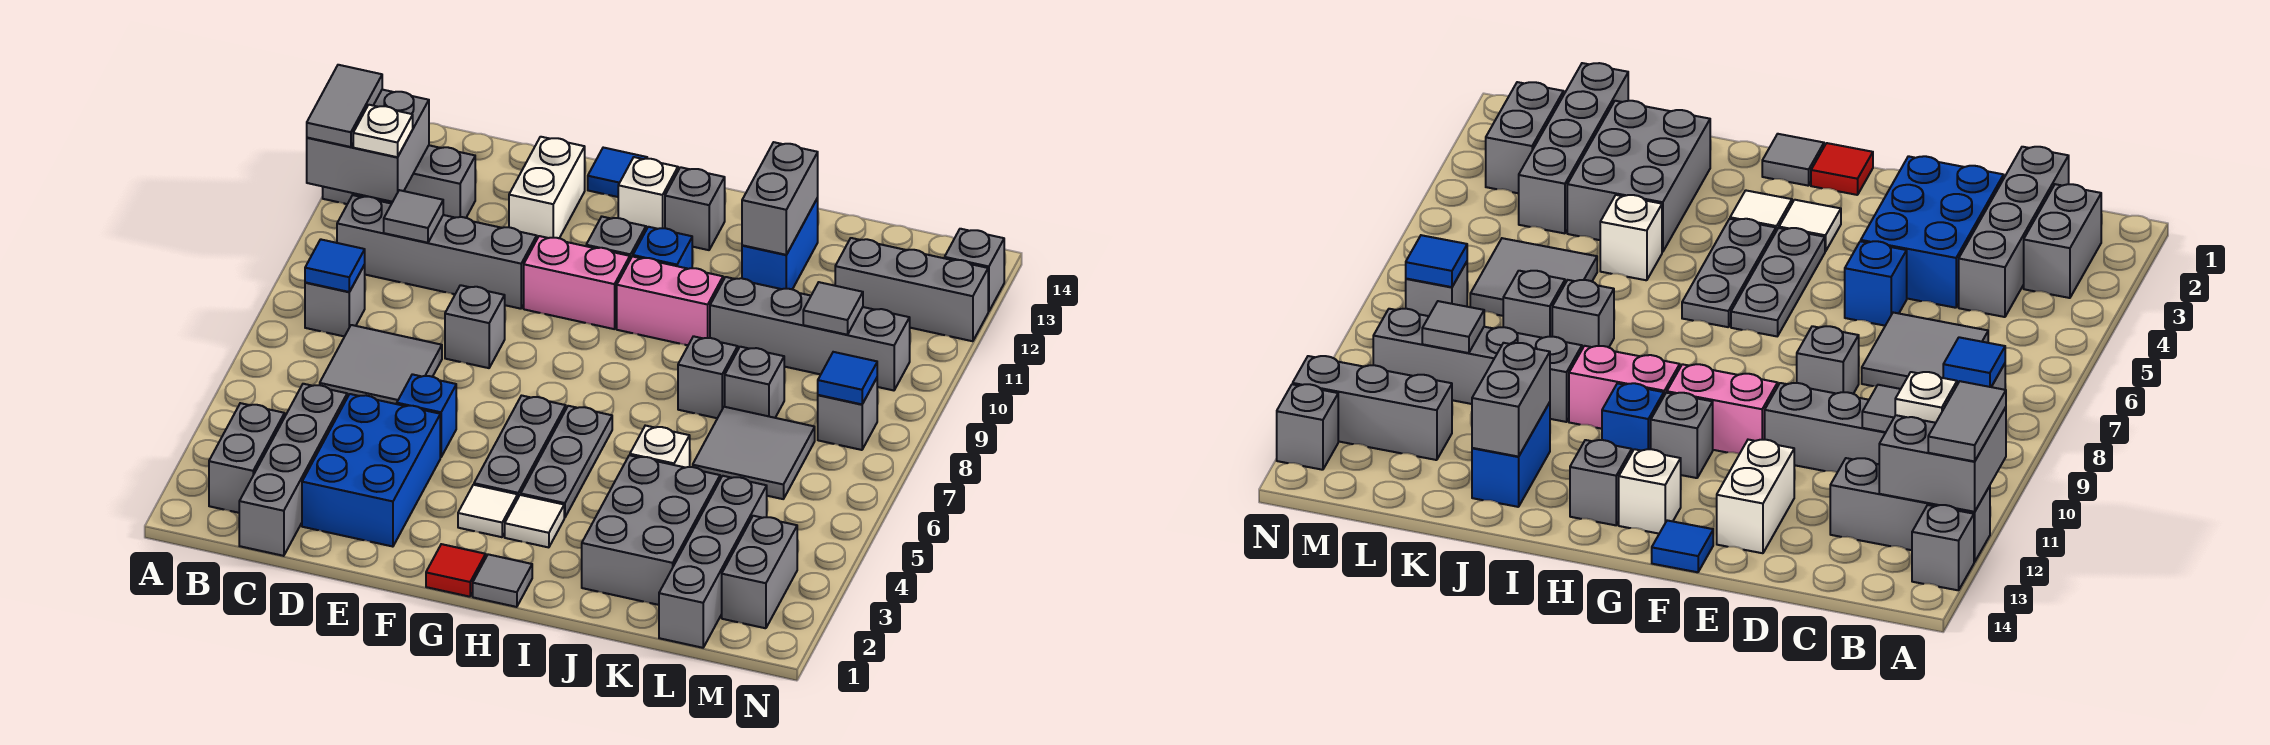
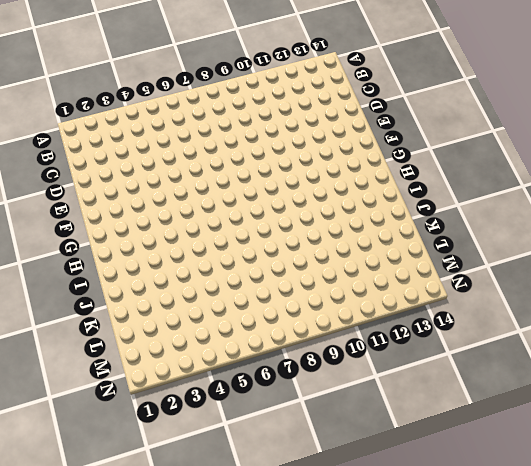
none -> grey 1x3 brick [323,145,475,218]
none -> grey 1x1 brick [1912,505,1974,590]
none -> grey 1x2 brick [209,403,285,513]
none -> grey 1x1 brick [305,265,365,336]

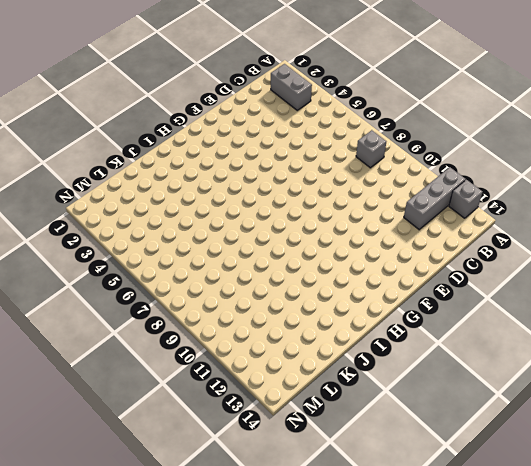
none -> grey 1x4 brick [337,195,537,309]
none -> grey 1x4 brick [239,384,347,556]
none -> grey 2x2 tile [320,325,442,404]
none -> blue 2x3 brick [302,394,440,547]

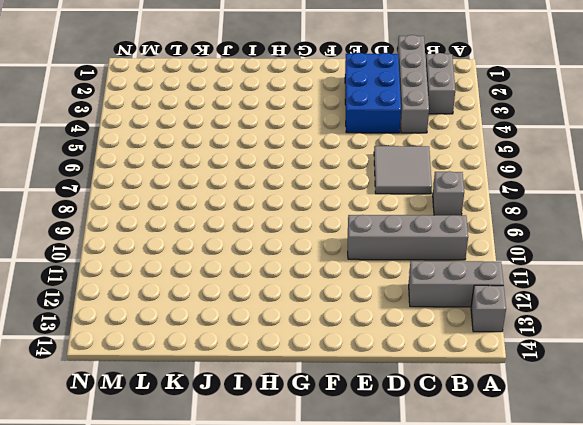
none -> blue 1x1 brick [397,374,456,457]
none -> grey 1x1 brick [445,285,505,368]
none -> white 1x2 brick [509,137,585,238]
none -> pink 1x2 brick [524,236,630,329]

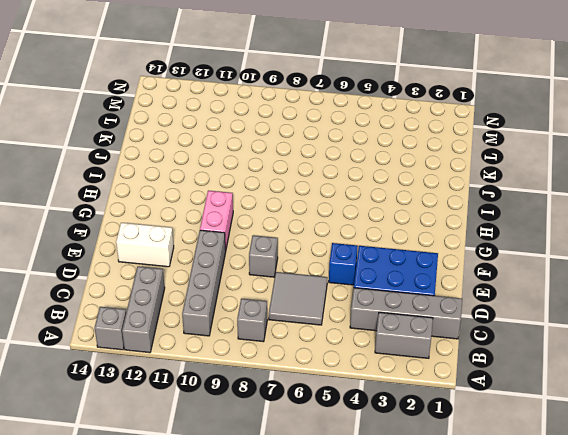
none -> blue 1x1 tile [588,148,647,197]
none -> red 1x1 tile [426,544,486,597]
none -> white 1x1 tile [458,485,518,537]
none -> grey 1x3 plate [474,396,566,497]

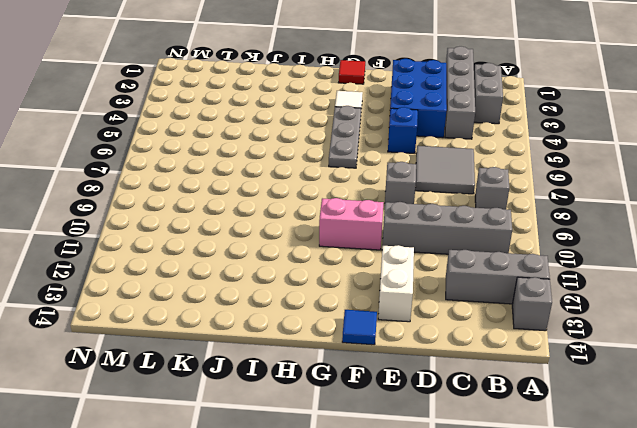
none -> grey 1x1 brick [586,217,646,259]
none -> white 1x1 brick [618,157,678,230]
none -> grey 1x1 tile [473,554,532,607]
none -> white 1x1 tile [505,495,564,547]

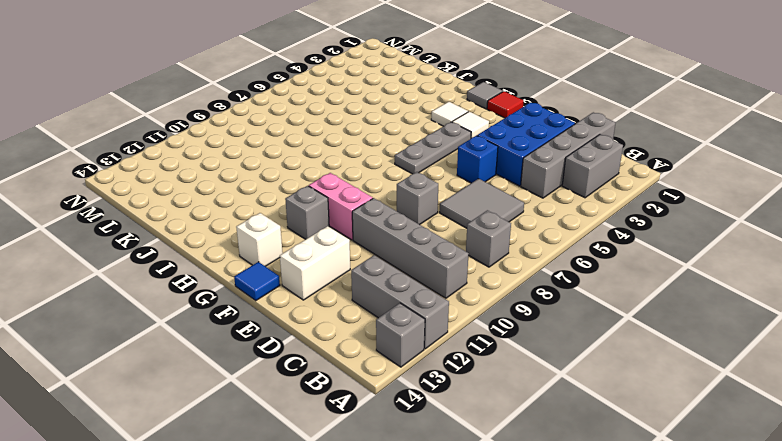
none -> grey 1x3 plate [521,406,612,518]
none -> pink 1x2 brick [617,256,723,345]
none -> blue 1x1 brick [633,227,692,269]
none -> grey 1x1 brick [665,167,725,250]

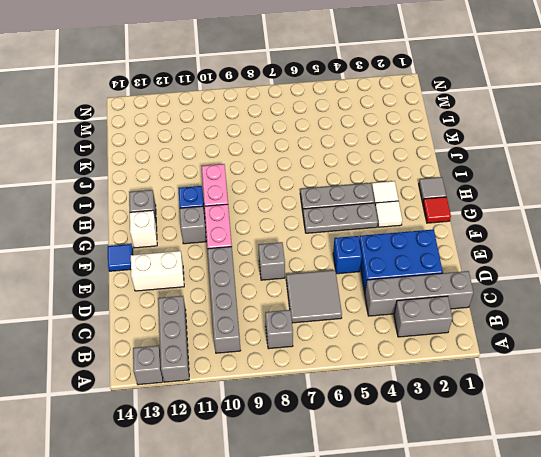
none -> grey 2x3 brick [582,455,720,605]
none -> white 1x1 brick [630,426,690,468]
none -> grey 1x1 brick [678,336,738,418]
none -> grey 1x4 brick [710,277,910,390]

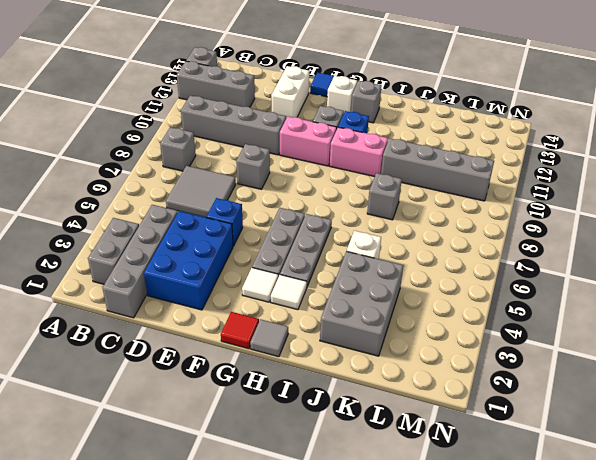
none -> blue 1x2 brick [742,198,818,289]
none -> grey 2x2 tile [693,407,815,499]
none -> grey 1x1 brick [725,347,784,418]
none -> grey 1x4 brick [659,476,767,648]

